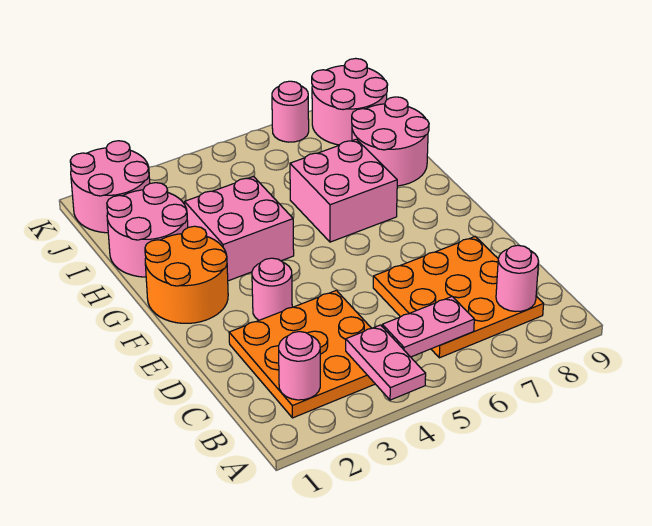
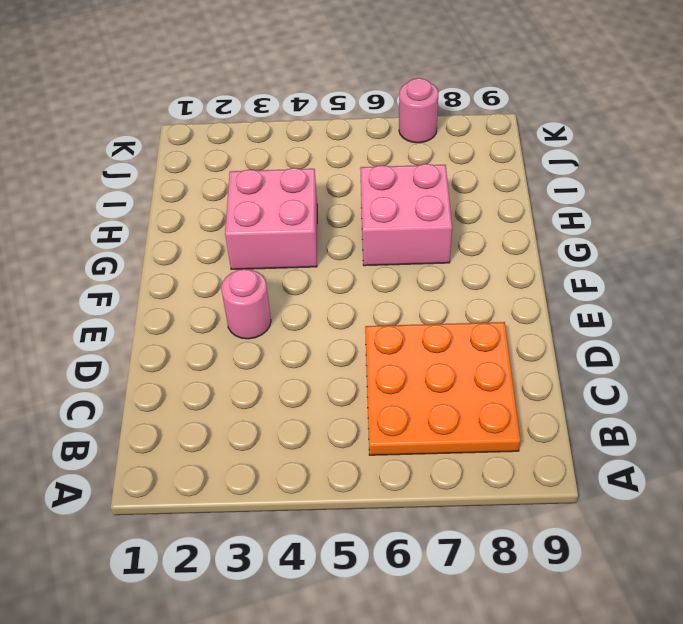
none -> orange 3x3 plate [229,290,375,418]
none -> orange 2x2 round brick [145,226,228,323]
none -> pink 2x2 round brick [107,183,188,277]

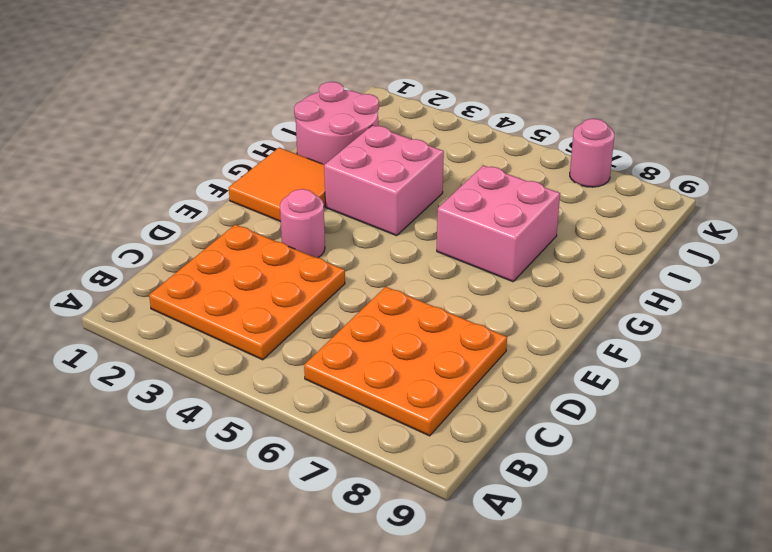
orange 2x2 tile [229,148,325,222] -> orange 2x2 round brick [145,226,228,323]
none -> pink 2x2 round brick [352,97,429,186]
none -> pink 2x2 round brick [70,141,150,233]
none -> pink 2x2 round brick [312,58,388,145]

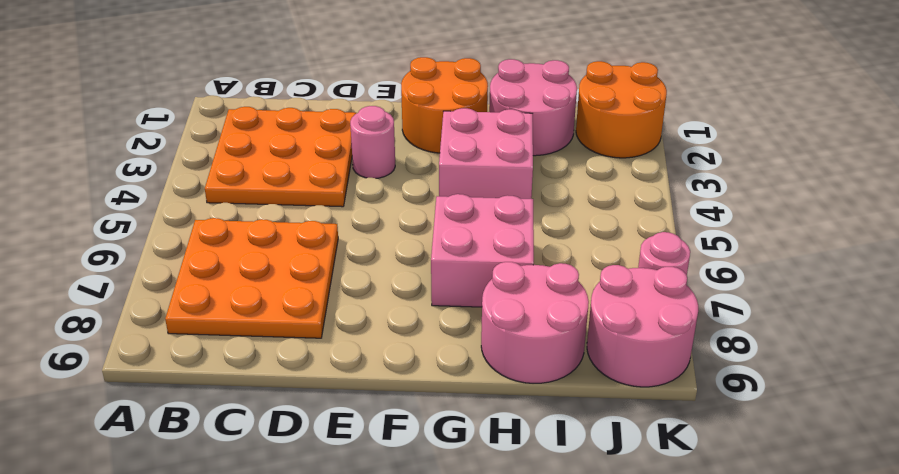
orange 2x2 round brick [576,61,667,158] -> pink 2x2 round brick [70,141,150,233]
none -> pink 1x2 plate [346,325,426,400]
none -> pink 1x1 round brick [279,332,320,400]
none -> pink 1x2 plate [382,297,474,357]

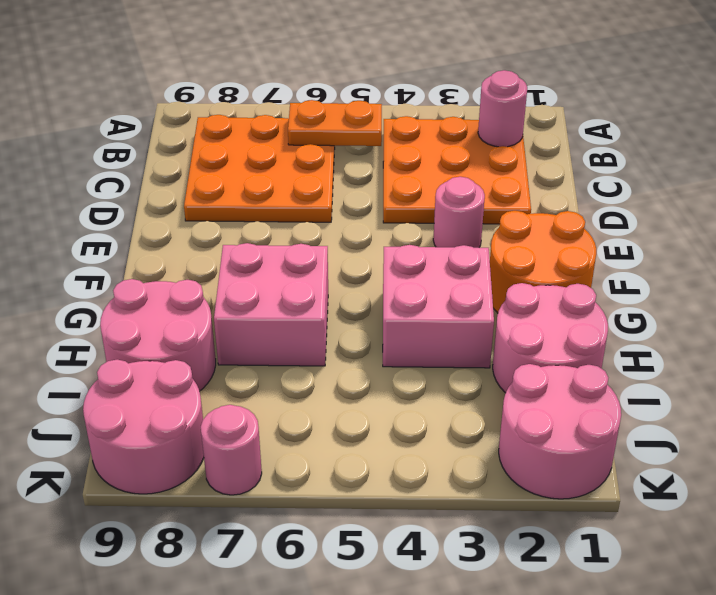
orange 1x2 plate [288,100,382,146] -> pink 1x2 plate [382,297,474,357]
none -> pink 1x2 plate [346,325,426,400]
none -> pink 1x1 round brick [496,245,539,311]

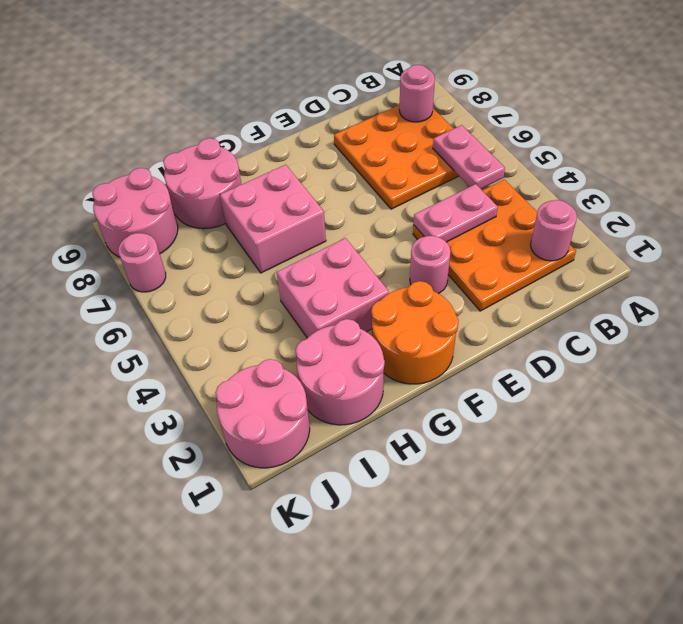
pink 1x2 plate [414,184,498,242] -> pink 1x2 plate moved to [346,325,426,400]

